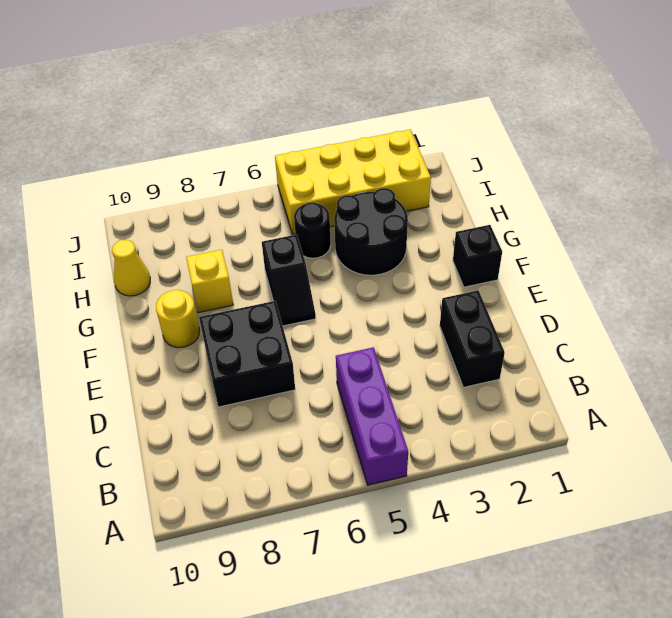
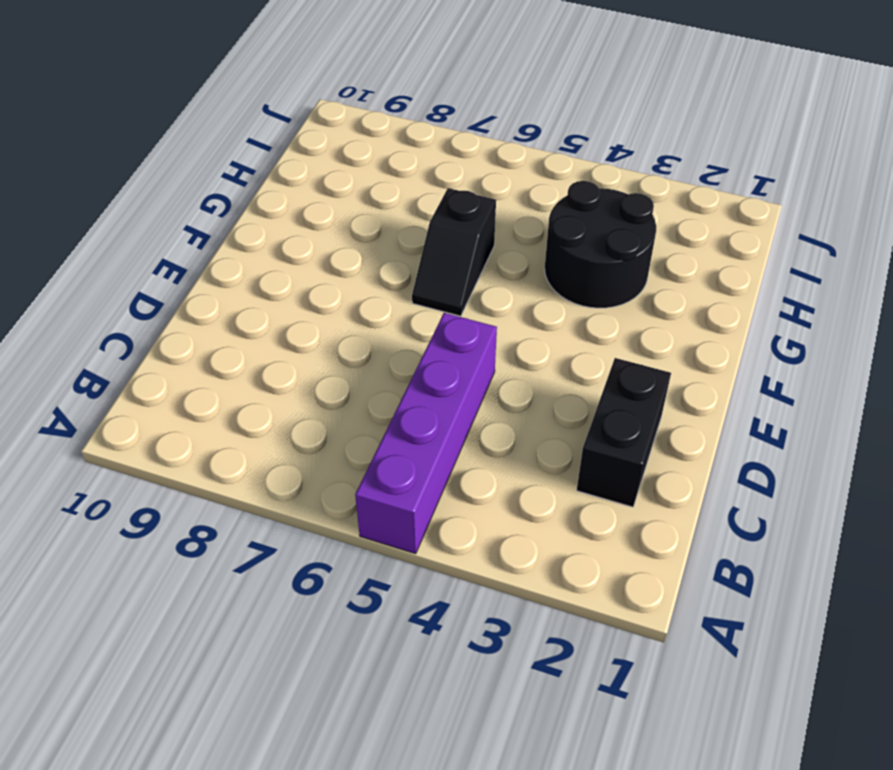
purple 1x4 brick [355,313,497,554] -> purple 1x3 brick [336,347,408,485]
none -> black 2x2 brick [199,301,295,407]
none -> black 1x1 brick [453,225,502,287]

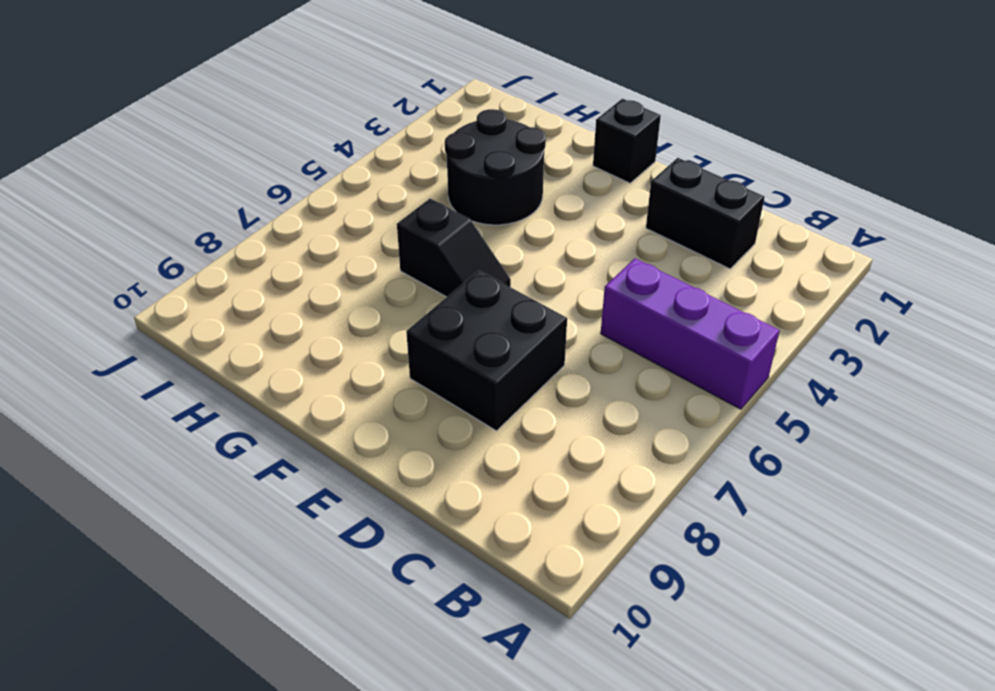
none -> yellow 1x1 round brick [156,290,199,348]
none -> yellow 1x1 brick [186,250,233,313]

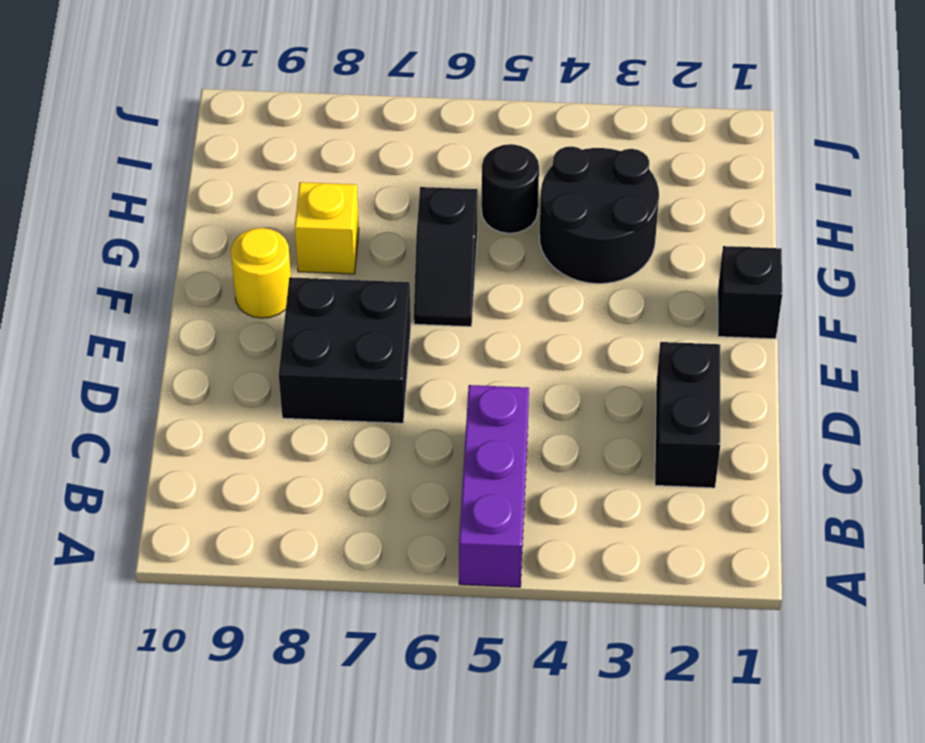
none -> yellow 1x1 cone [112,240,150,296]
none -> yellow 2x4 brick [275,130,431,234]

